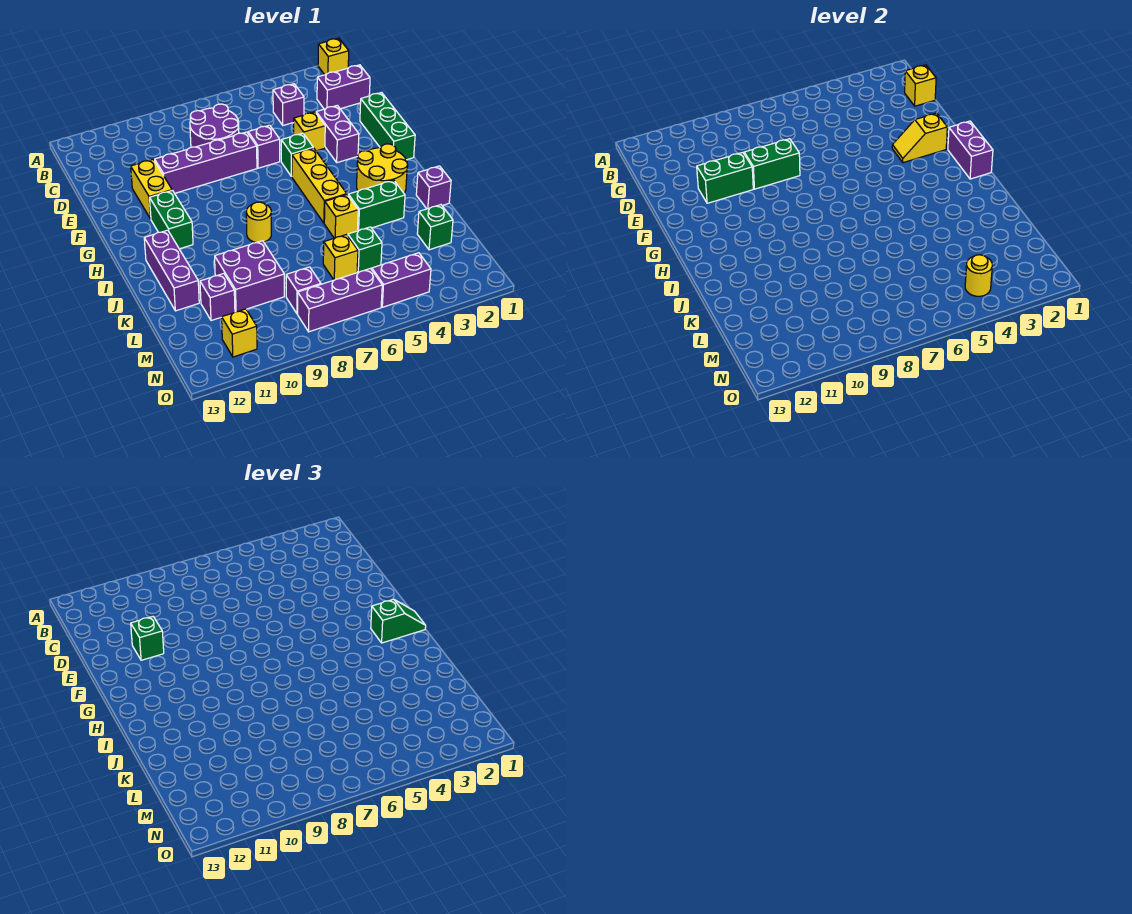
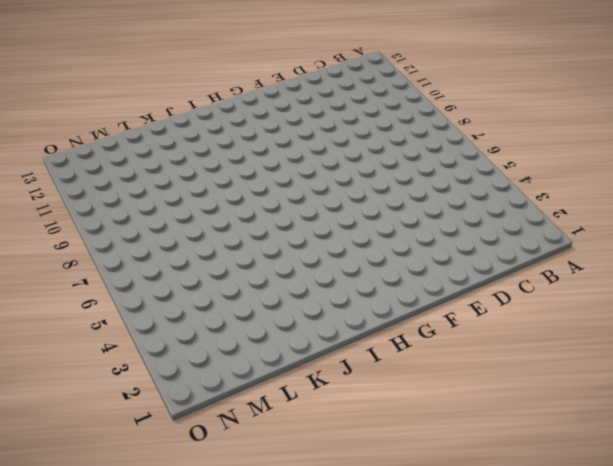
none -> yellow 1x1 brick [318,38,349,75]
none -> purple 1x2 brick [317,65,370,109]
none -> purple 1x1 brick [273,84,304,125]
none -> purple 2x2 round brick [190,104,239,147]

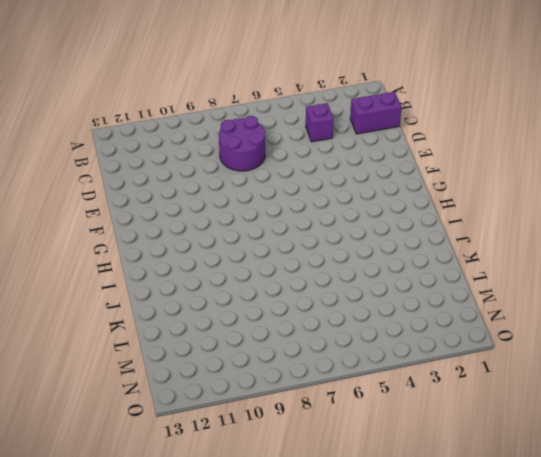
none -> yellow 1x1 brick [318,38,349,75]
none -> green 1x3 brick [360,93,415,160]
none -> purple 1x2 brick [316,105,359,163]
none -> yellow 1x1 brick [294,112,325,151]

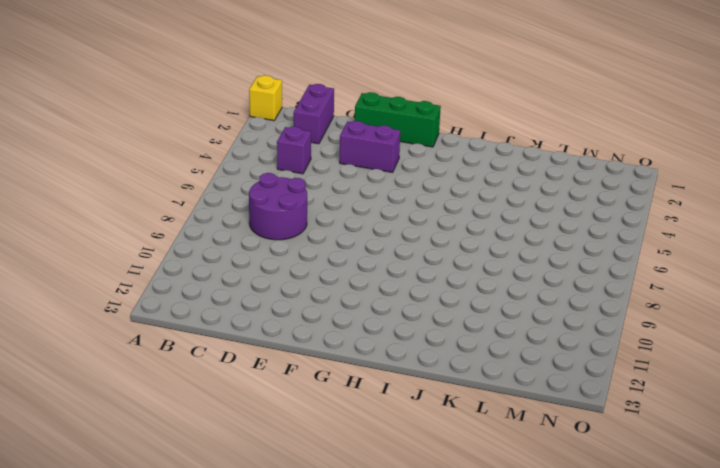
none -> yellow 1x1 brick [294,112,325,151]
none -> purple 1x1 brick [248,125,280,168]
none -> purple 1x4 brick [155,132,257,193]
none -> yellow 1x2 brick [131,160,172,219]

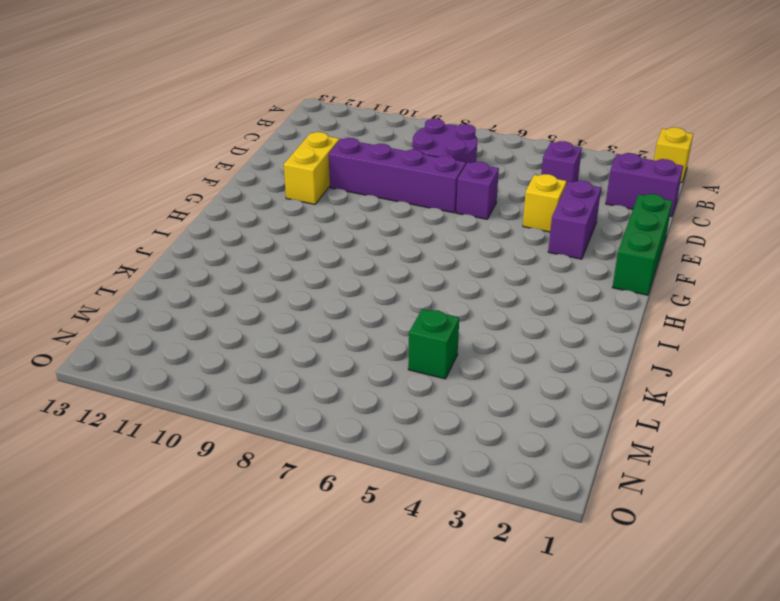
none -> green 1x1 brick [281,133,313,176]
none -> yellow 1x3 brick [292,148,347,223]
none -> green 1x2 brick [150,190,193,249]
none -> yellow 2x2 round brick [357,144,408,193]

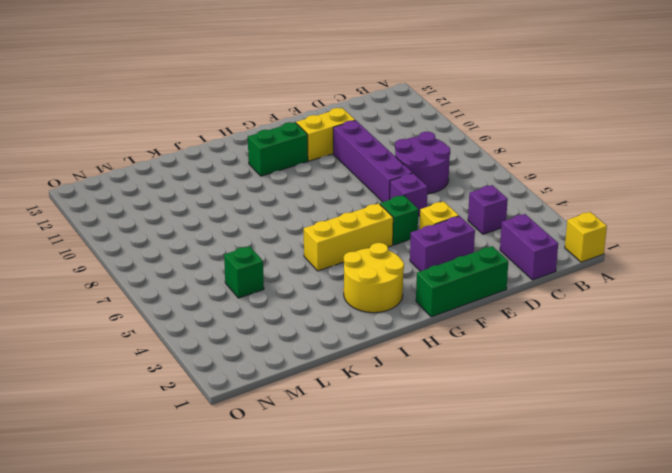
none -> yellow 1x1 round brick [246,202,271,243]
none -> purple 1x3 brick [144,230,199,311]
none -> purple 1x1 brick [416,166,451,209]
none -> green 1x2 brick [348,180,405,231]

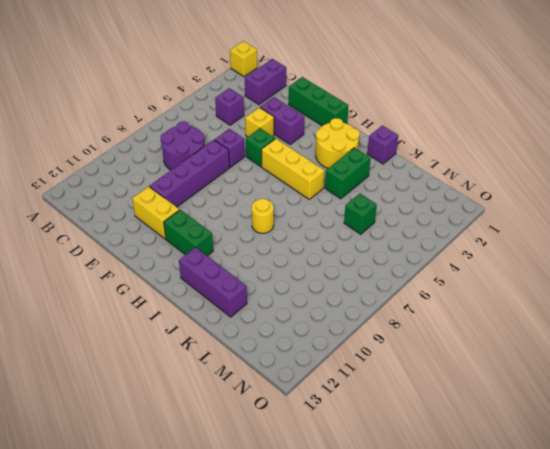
none -> yellow 1x1 brick [324,195,358,238]
none -> purple 2x2 brick [215,241,284,312]
none -> green 1x1 brick [417,205,453,250]
none -> yellow 1x1 brick [323,235,358,280]

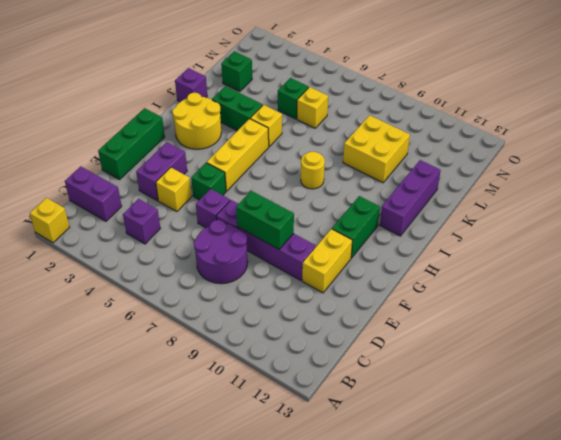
yellow 2x2 brick [343,115,410,183] -> purple 2x2 brick [215,241,284,312]
none -> purple 1x1 brick [200,273,235,321]
none -> purple 1x1 brick [286,267,321,314]
none -> purple 1x2 brick [372,253,431,307]
none -> purple 1x3 brick [298,269,382,332]

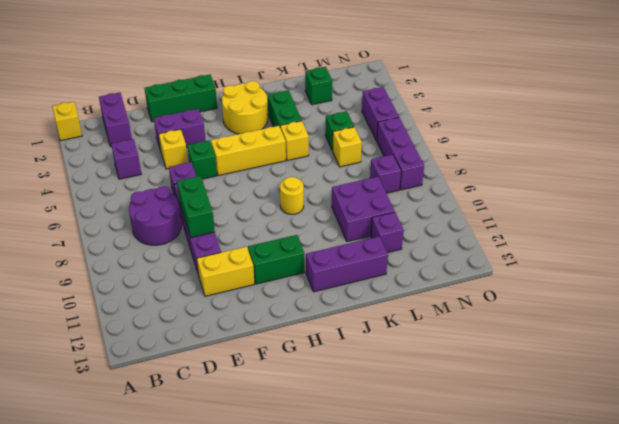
none -> purple 1x1 brick [416,166,451,209]
none -> yellow 1x1 brick [222,309,257,357]
none -> yellow 1x1 brick [905,65,936,106]
none -> green 1x2 brick [697,153,753,203]

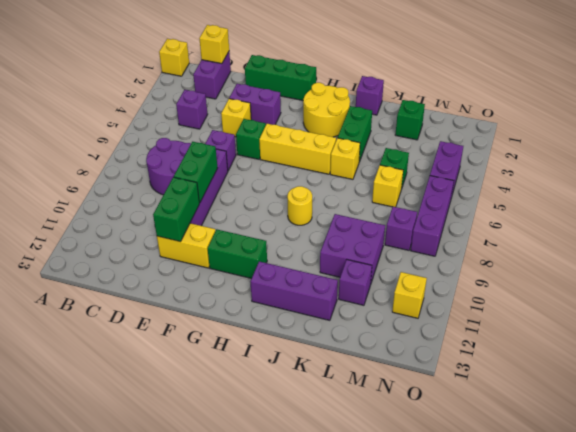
none -> yellow 1x2 slope [892,113,947,163]
none -> purple 1x2 brick [948,121,993,179]
none -> yellow 1x1 round brick [965,255,992,296]
none -> green 1x1 brick [131,617,164,660]

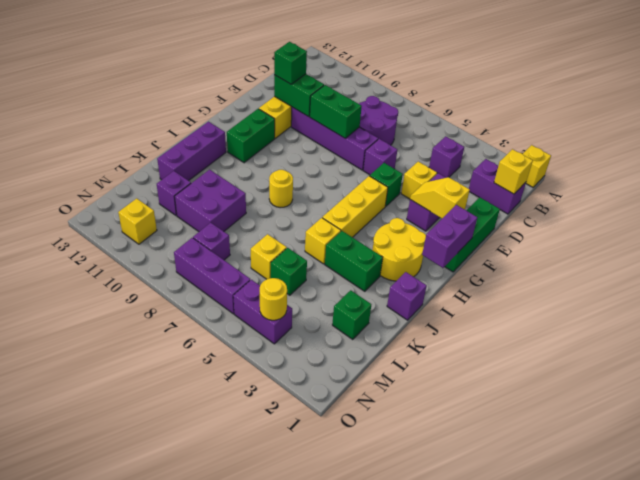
none -> green 1x2 slope [371,599,426,643]

